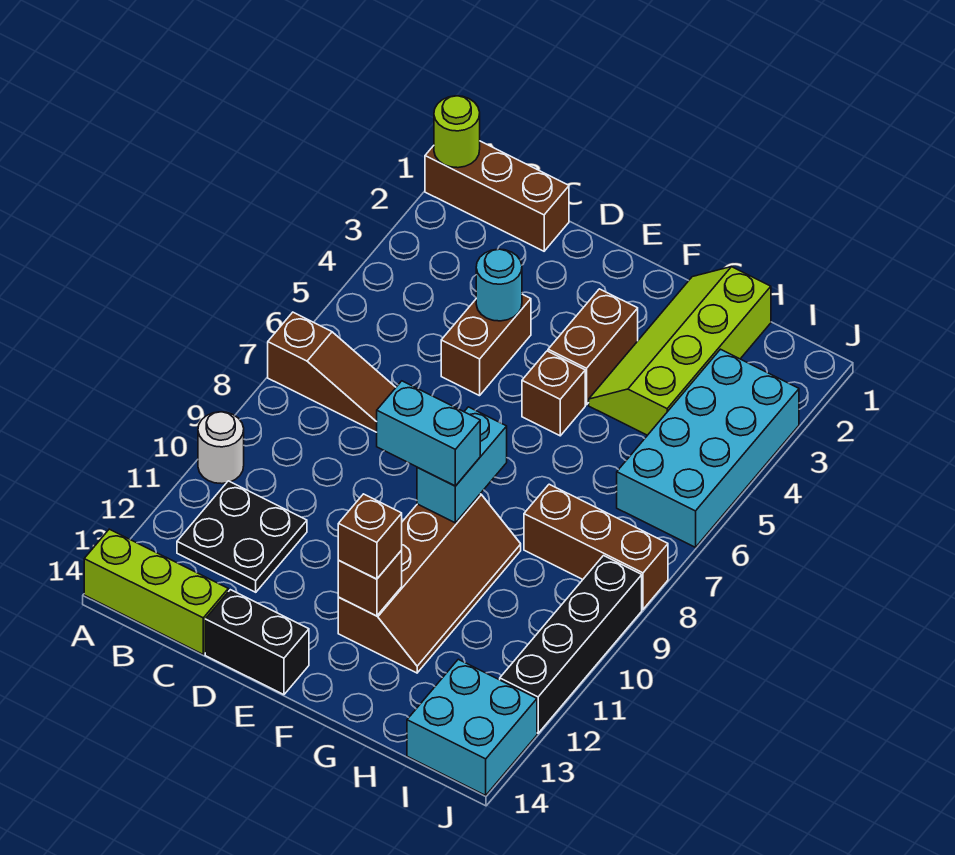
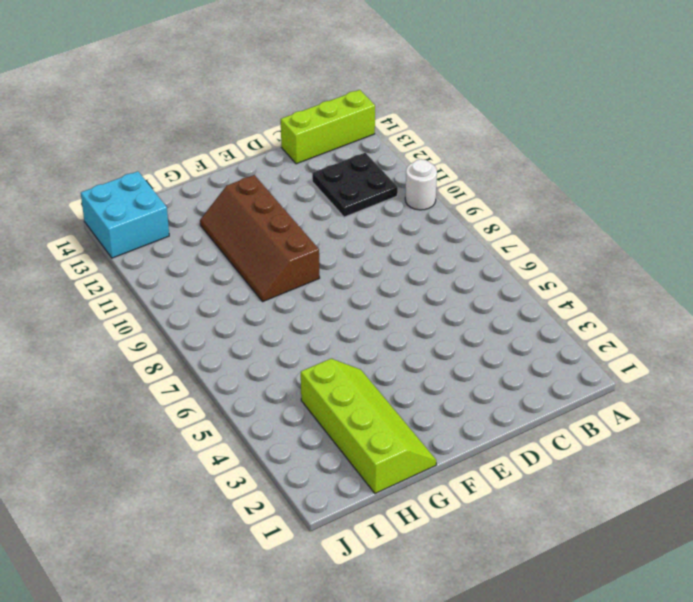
none -> brown 1x3 brick [425,141,569,251]
none -> brown 1x3 slope [268,312,396,432]
none -> brown 1x2 brick [441,294,531,396]

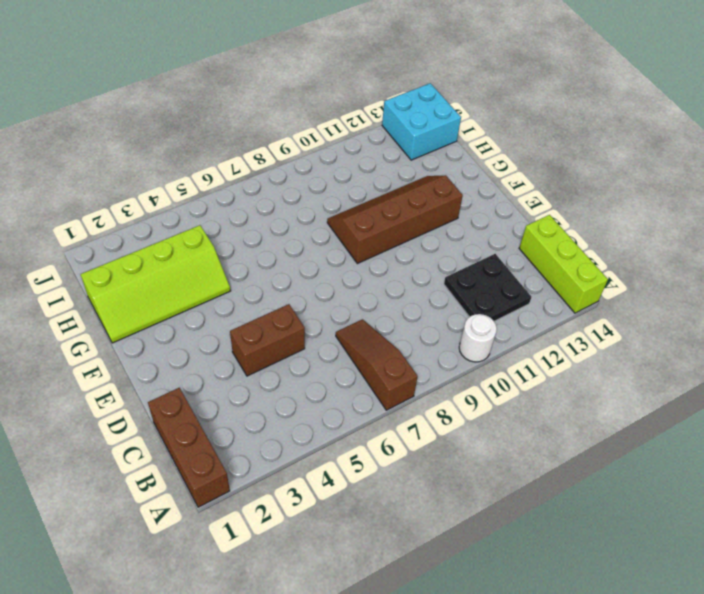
none -> black 1x2 brick [205,590,309,695]
none -> brown 1x2 brick [548,289,638,405]
none -> brown 1x1 brick [522,351,585,436]

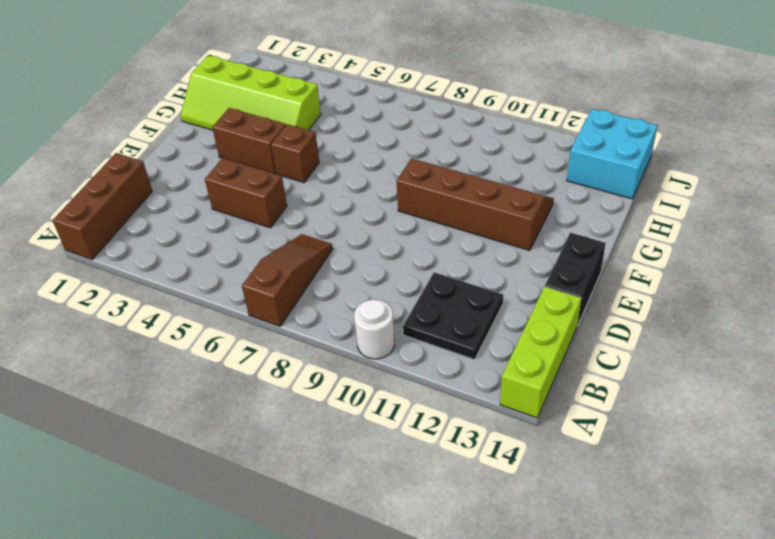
none -> brown 1x3 brick [524,484,668,609]
none -> cyan 2x4 brick [617,349,799,547]
none -> black 1x4 brick [500,556,642,733]

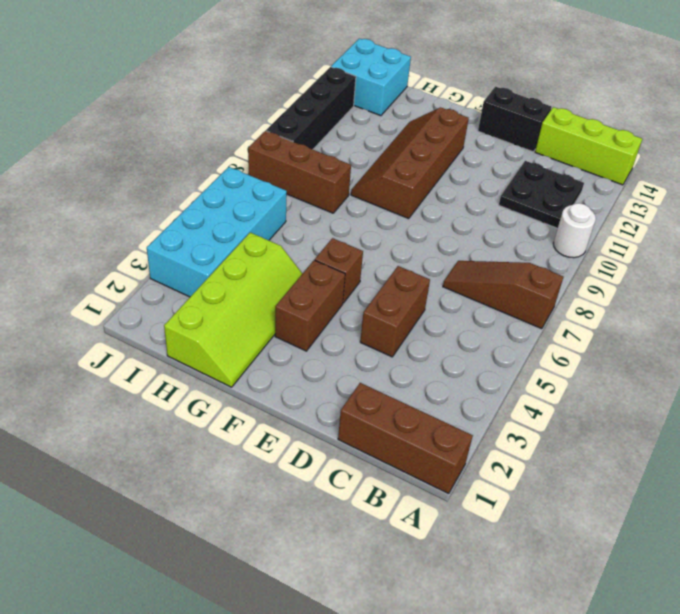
none -> lime 1x1 round brick [434,96,480,168]
none -> cyan 1x1 round brick [476,249,522,321]
none -> cyan 1x2 brick [417,407,507,523]

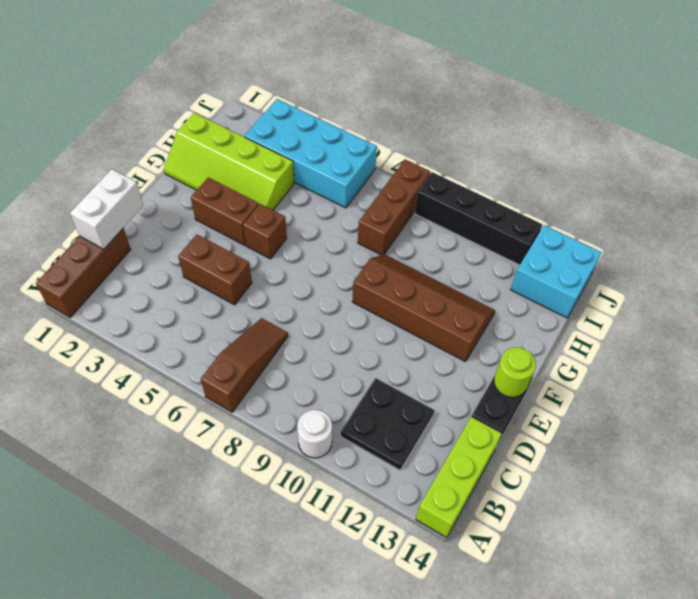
white 1x2 brick [70,169,143,249] -> none
lime 1x1 round brick [494,347,536,397] -> lime 1x1 round brick moved to [434,96,480,168]
none -> cyan 1x1 round brick [476,249,522,321]
none -> cyan 1x2 brick [417,407,507,523]
none -> brown 1x1 brick [338,550,402,616]

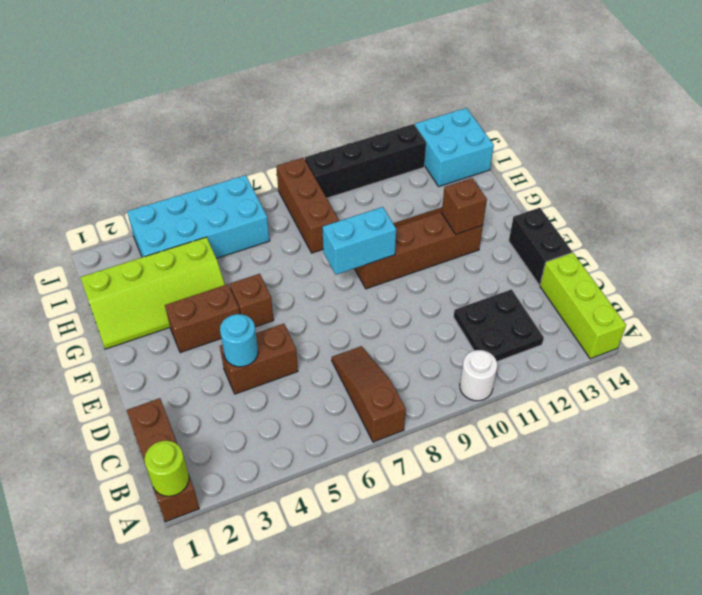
none -> cyan 1x2 brick [377,381,480,486]
none -> brown 1x1 brick [338,494,402,579]

